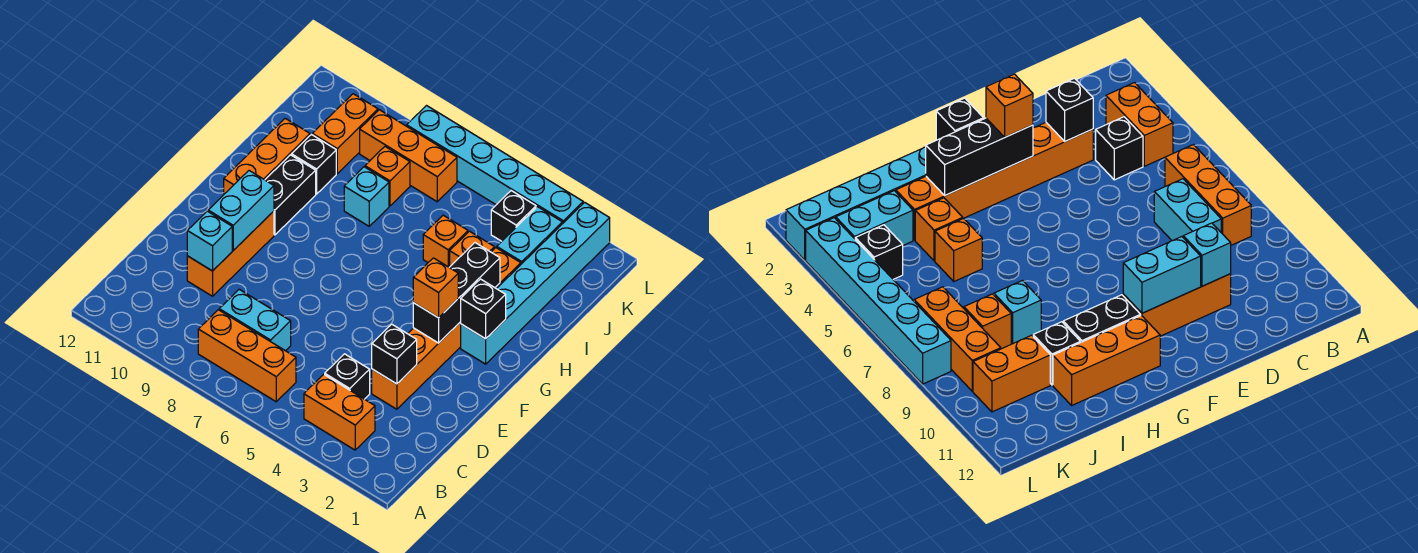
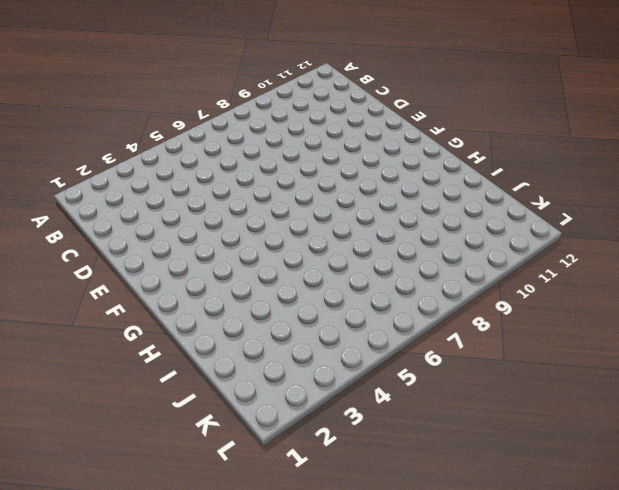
none -> orange 1x2 brick [304,374,375,450]
none -> orange 1x3 brick [198,310,296,402]
none -> black 1x1 brick [325,354,370,399]

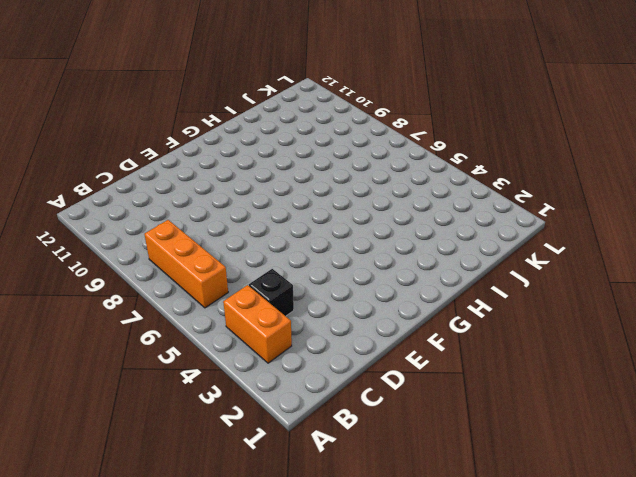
none -> cyan 1x2 brick [219,289,291,351]
none -> orange 1x6 brick [372,248,521,409]
none -> orange 1x3 brick [187,211,274,296]

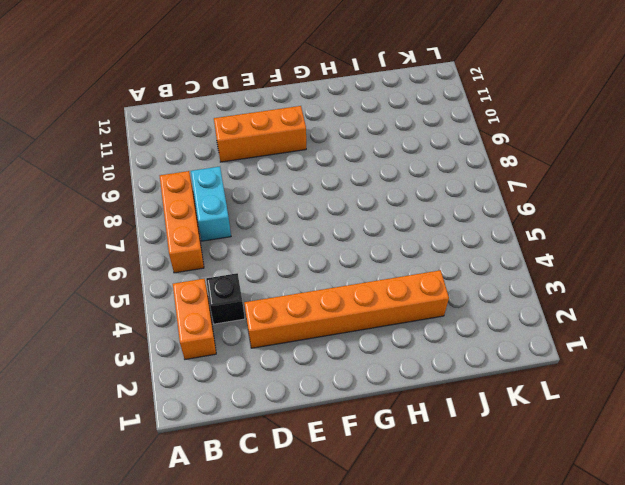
none -> cyan 1x6 brick [461,202,610,364]
none -> black 1x2 brick [265,155,316,235]
none -> orange 1x3 brick [224,119,310,194]

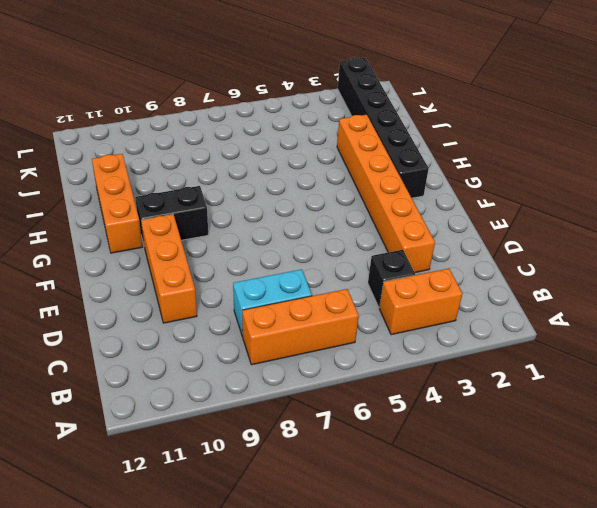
black 1x6 brick [338,57,429,198] -> cyan 1x6 brick [461,202,610,364]
black 1x2 brick [135,186,208,244] -> black 1x2 brick turned to [265,155,316,235]
none -> orange 1x1 brick [450,231,494,266]
none -> orange 1x1 brick [423,215,468,267]
none -> cyan 1x1 brick [344,167,389,226]

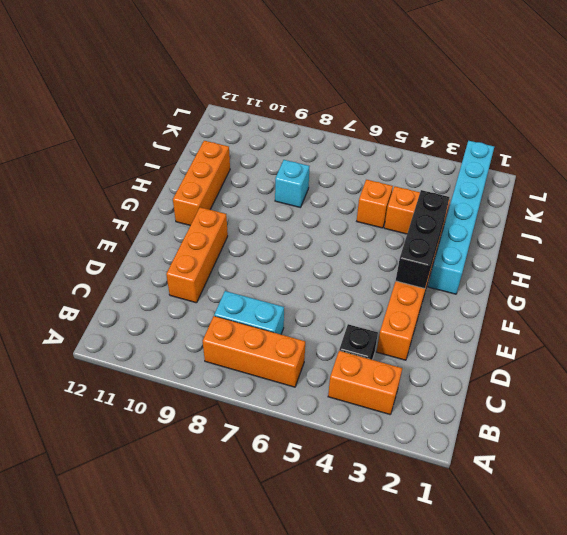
none -> black 1x2 brick [265,155,316,235]
none -> black 1x1 brick [292,135,336,194]
none -> cyan 1x2 brick [497,207,562,264]

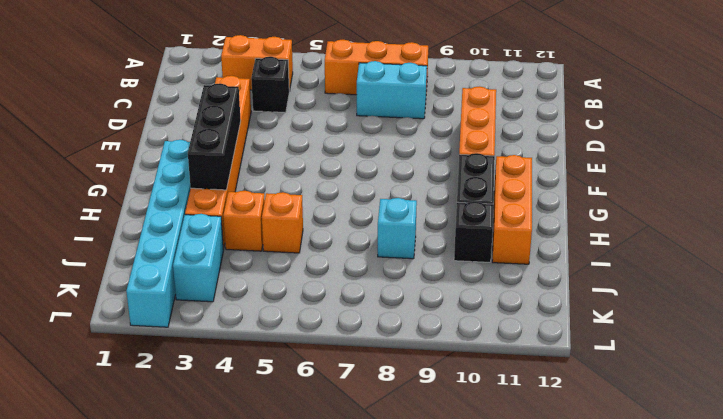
none -> orange 1x1 brick [365,147,410,206]
none -> orange 1x2 brick [312,94,378,174]
none -> black 1x1 brick [491,191,536,241]

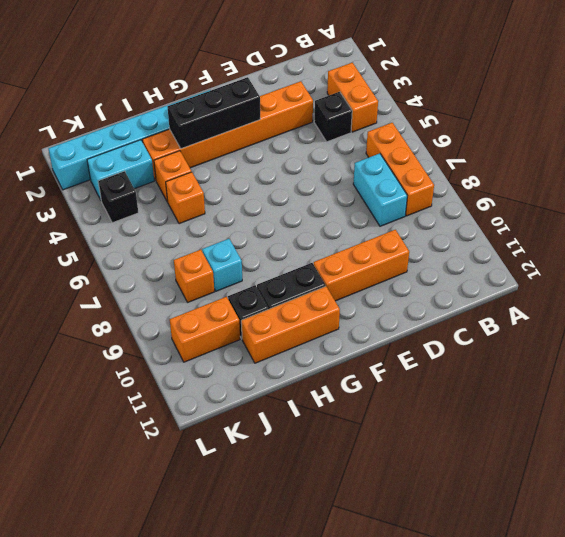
none -> orange 1x3 brick [360,110,457,202]
none -> cyan 1x6 brick [407,106,583,224]
none -> black 1x1 brick [372,324,417,384]

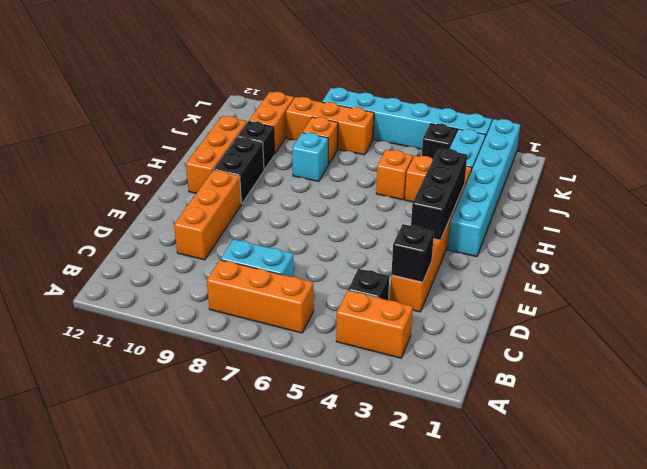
none -> cyan 1x1 brick [187,211,232,271]
none -> cyan 1x2 brick [208,171,274,250]
none -> black 1x1 brick [461,279,506,339]

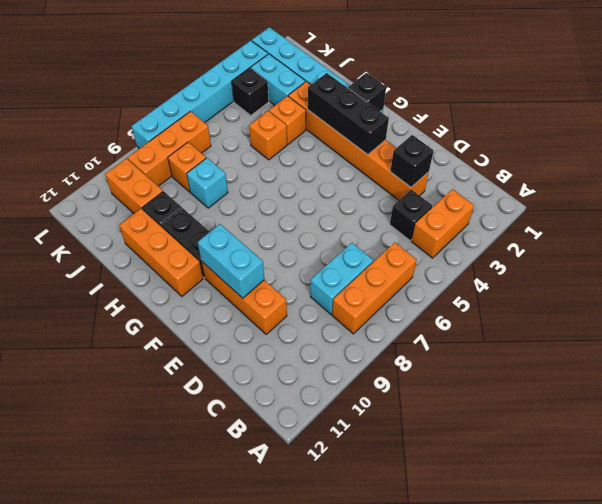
none -> cyan 1x1 brick [187,211,232,271]
none -> orange 1x1 brick [413,258,458,318]

